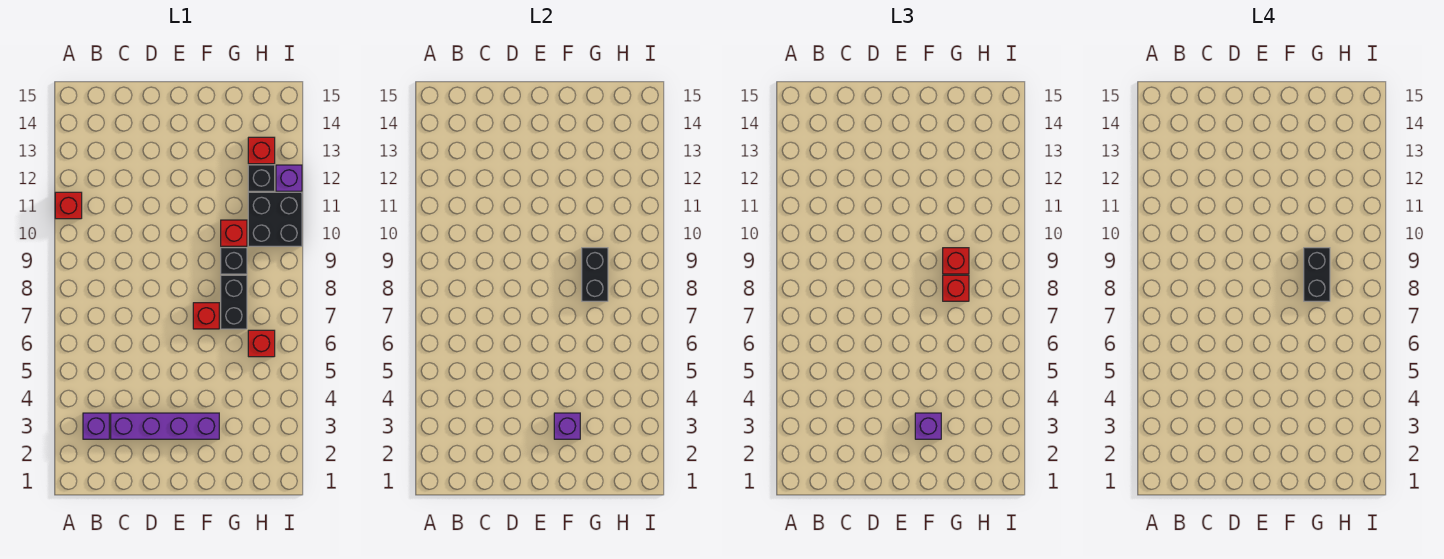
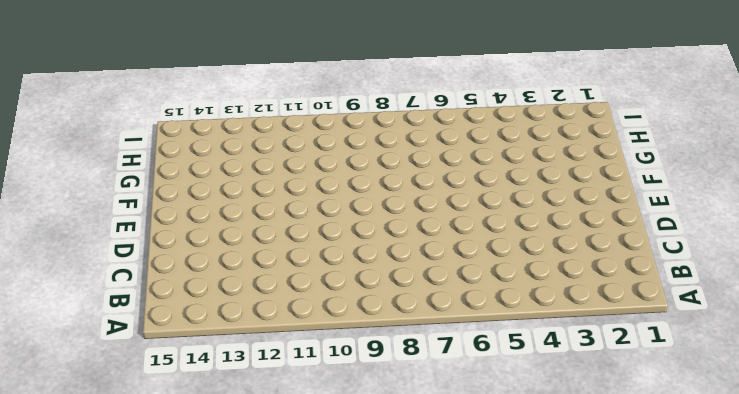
none -> red 1x1 brick [55,192,82,219]
none -> purple 1x1 brick [83,413,109,439]
none -> purple 1x4 brick [111,413,219,439]

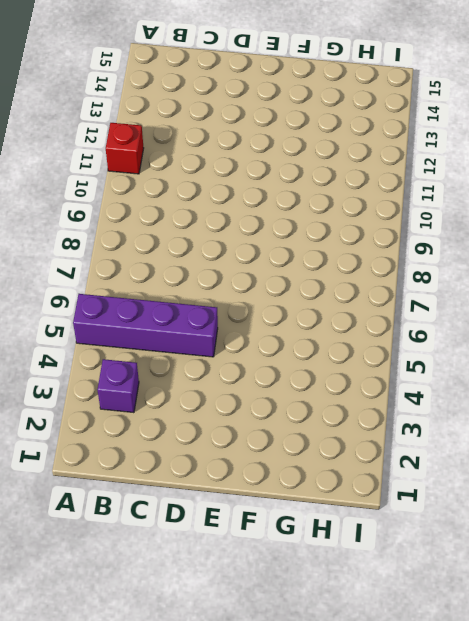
purple 1x4 brick [73,294,218,357] -> purple 1x4 brick moved to [111,413,219,439]
none -> red 1x1 brick [193,303,219,329]
none -> black 1x2 brick [221,275,247,329]
none -> black 1x1 brick [221,248,247,274]

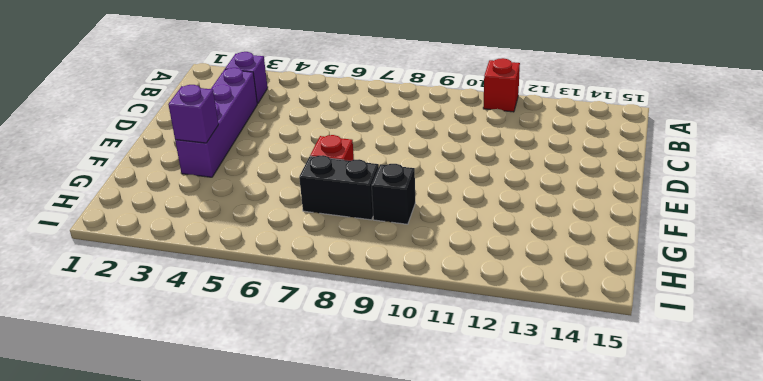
none -> red 1x1 brick [221,220,247,246]
none -> red 1x1 brick [248,330,275,357]
none -> black 2x2 brick [248,192,302,246]

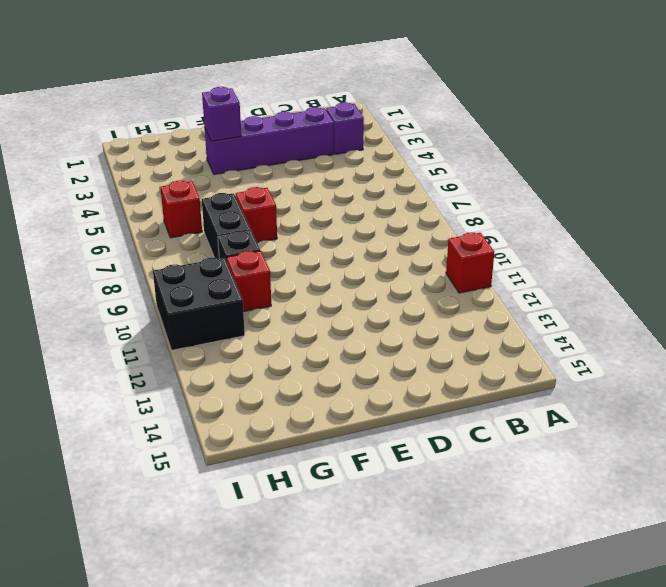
none -> black 1x1 brick [248,165,275,191]
none -> red 1x1 brick [248,137,275,164]
none -> purple 1x1 brick [276,165,302,191]

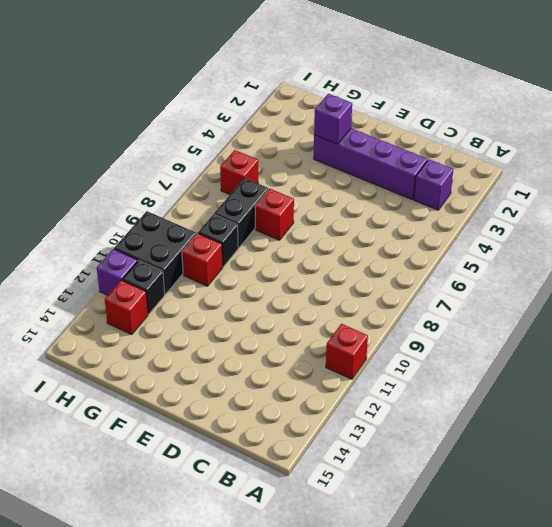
none -> black 1x2 brick [582,248,608,301]
none -> purple 1x1 brick [915,413,941,439]
none -> red 1x1 brick [943,275,969,301]

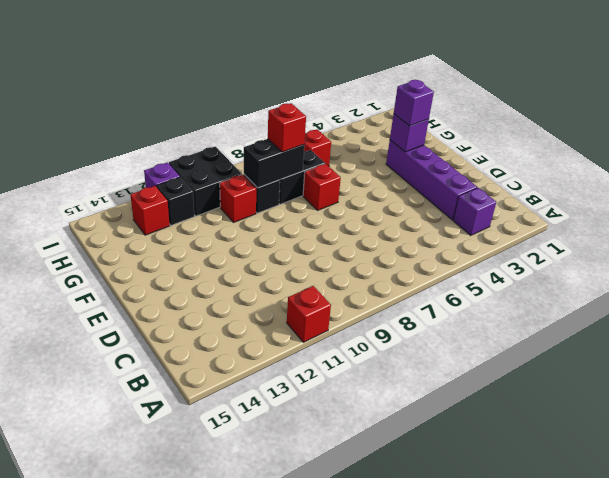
none -> red 1x1 brick [943,248,969,274]
none -> black 1x2 brick [1304,248,1330,301]

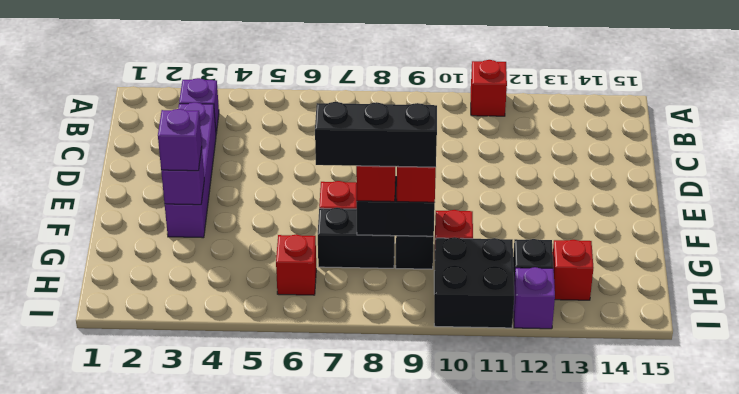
black 1x3 brick [315,102,437,167] -> black 1x2 brick [1304,248,1330,301]

